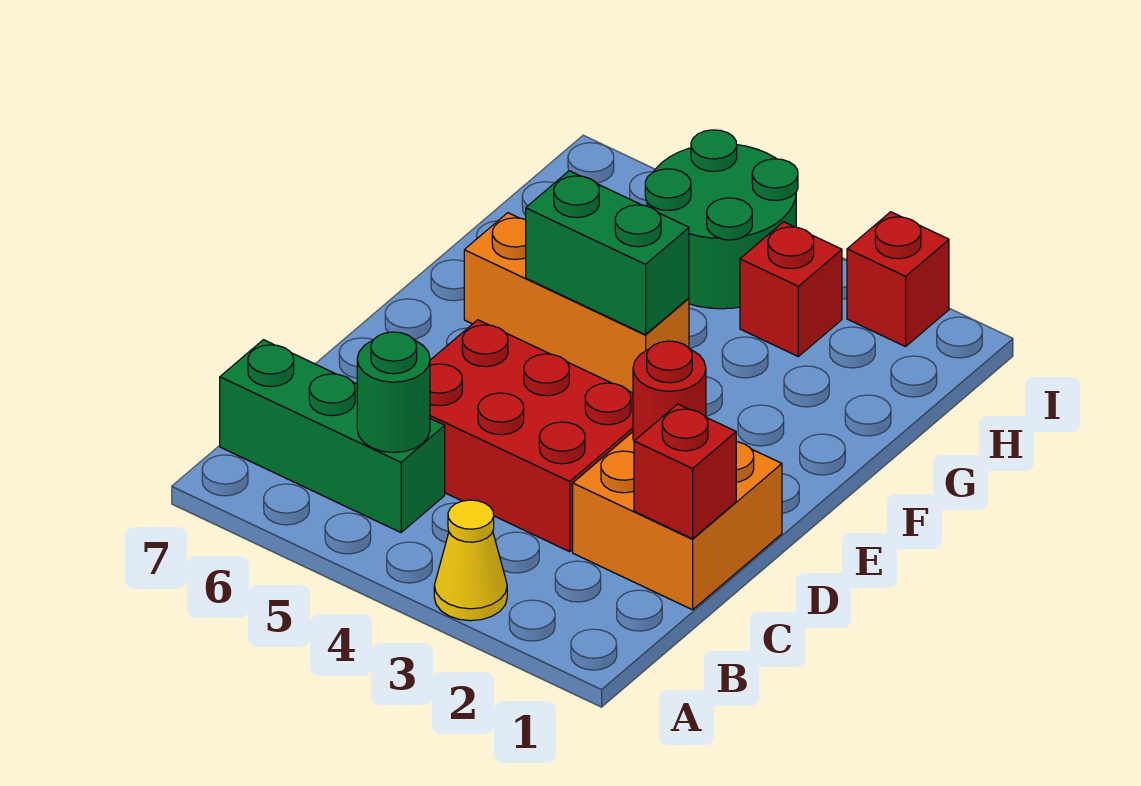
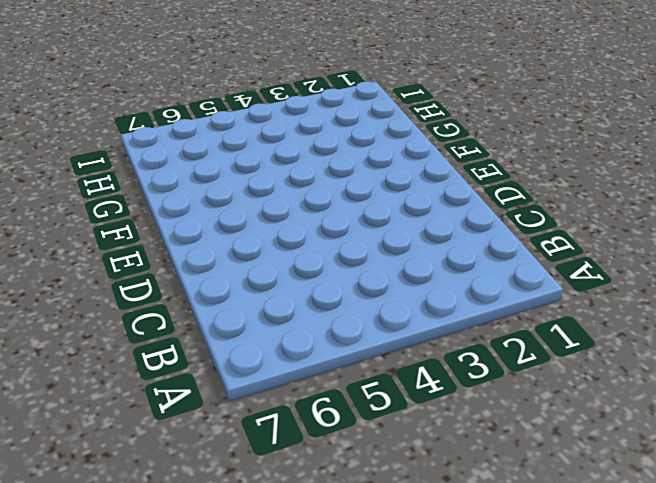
none -> yellow 1x1 cone [434,500,507,621]
none -> green 1x3 brick [220,340,445,532]
none -> orange 2x2 brick [573,432,782,610]

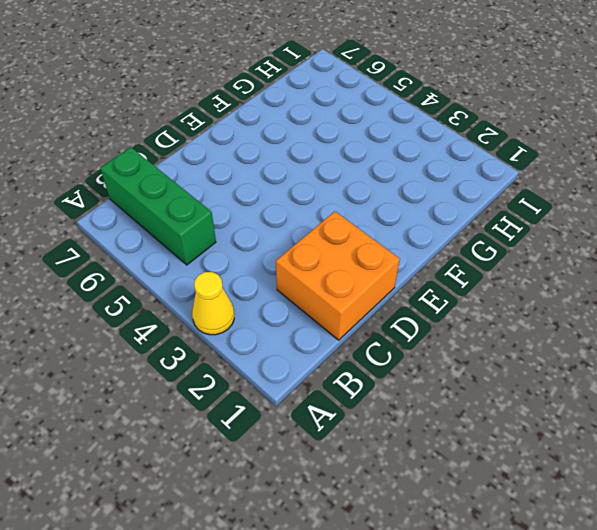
none -> red 2x3 brick [430,320,633,552]
none -> orange 1x3 brick [464,213,689,393]
none -> red 1x1 brick [740,222,842,356]

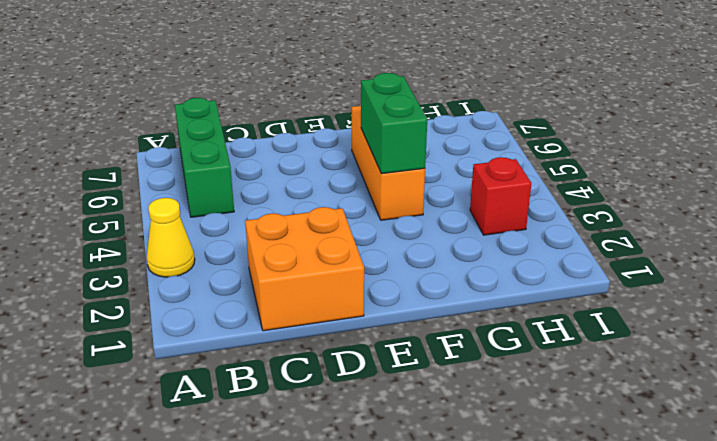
none -> red 2x3 brick [430,320,633,552]
none -> green 2x2 round brick [645,130,798,309]
none -> red 1x1 brick [847,212,949,347]

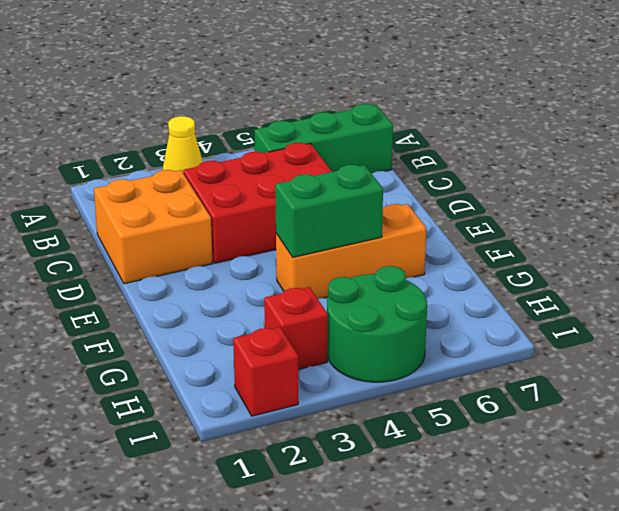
none -> green 1x1 round brick [357,332,430,453]
none -> red 1x1 brick [634,404,736,539]
none -> red 1x1 round brick [633,341,706,441]

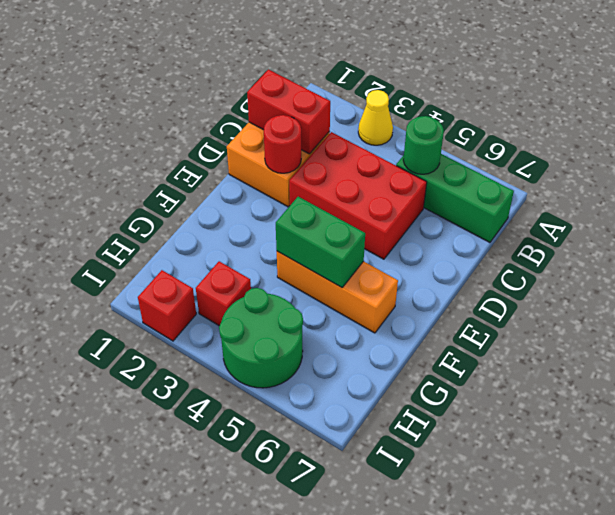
red 1x2 brick [247,70,330,154] -> red 1x1 brick [634,404,736,539]

